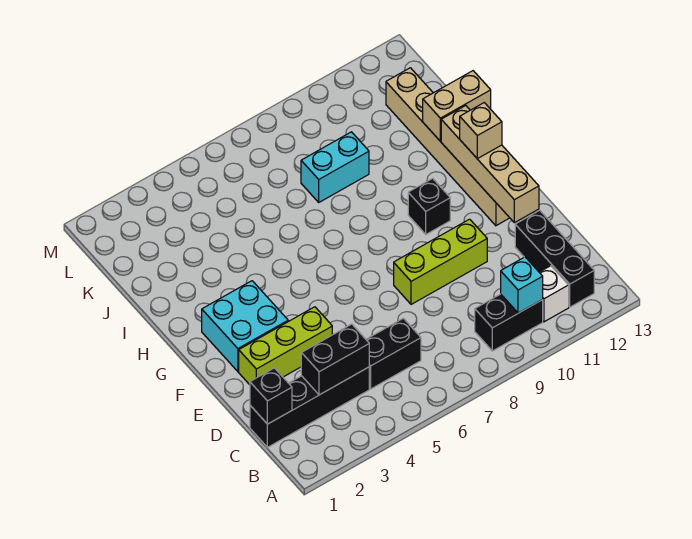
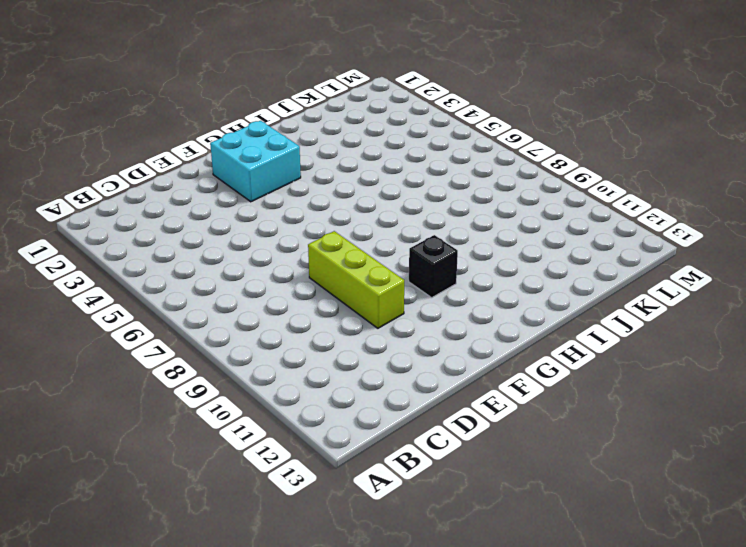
none -> black 1x2 brick [475,294,543,351]
none -> white 1x1 brick [539,266,569,322]
none -> black 1x3 brick [515,210,594,307]

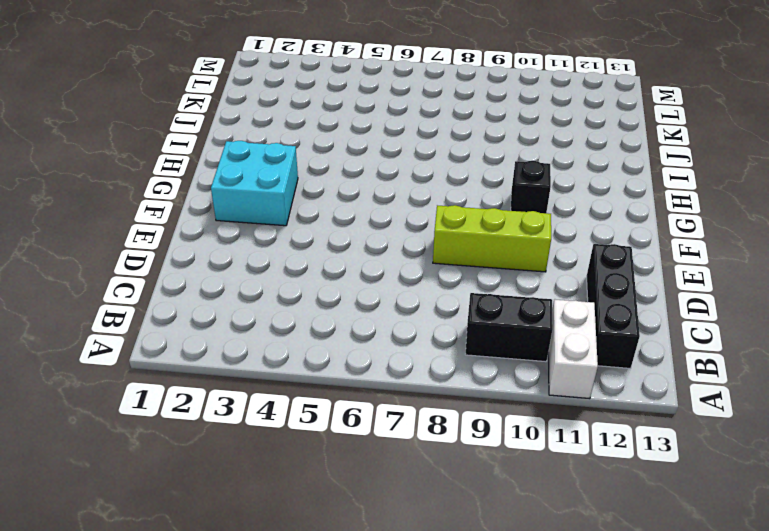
white 1x2 brick [549,299,598,399] -> white 1x1 brick [539,266,569,322]
none -> black 1x4 brick [250,367,369,447]
none -> black 1x2 brick [366,318,421,389]
none -> lime 1x3 brick [239,307,332,385]

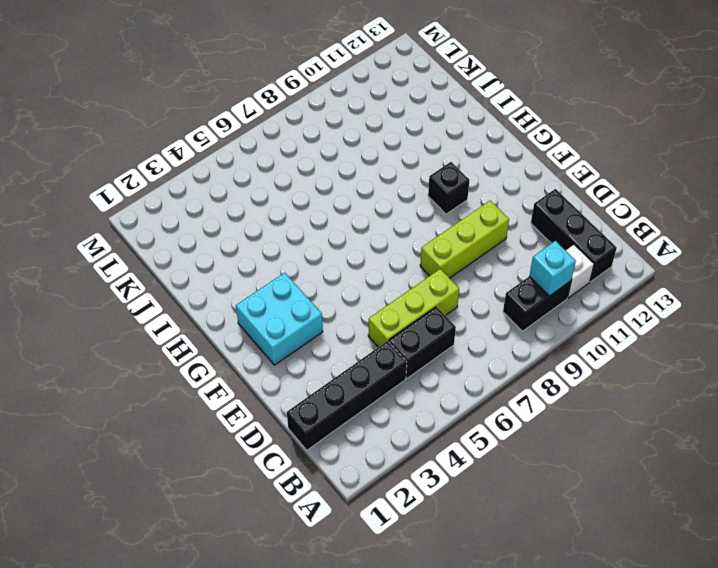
lime 1x3 brick [368,269,459,347] -> lime 1x3 brick moved to [239,307,332,385]
none -> tan 1x6 brick [386,68,509,226]
none -> cyan 1x2 brick [301,132,369,202]
none -> black 1x1 brick [250,368,292,424]

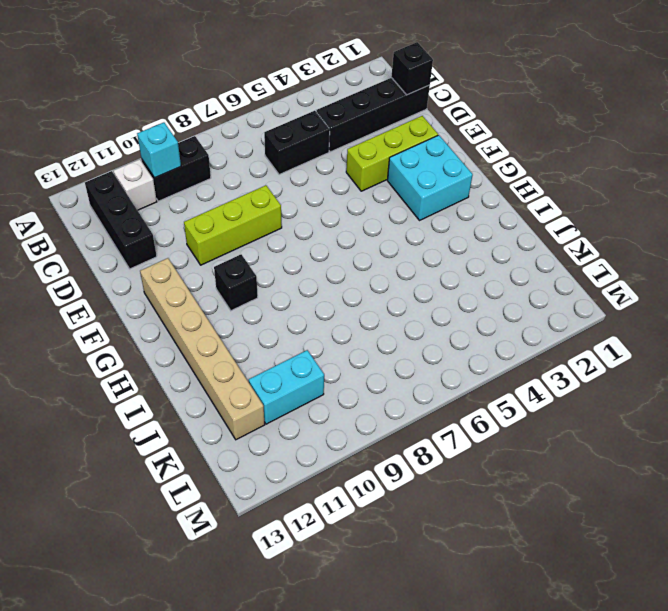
cyan 1x2 brick [249,350,324,424] -> cyan 1x2 brick moved to [301,132,369,202]
none -> black 1x2 brick [301,324,369,395]
none -> tan 1x4 brick [441,106,539,223]
none -> tan 1x2 brick [423,71,491,141]

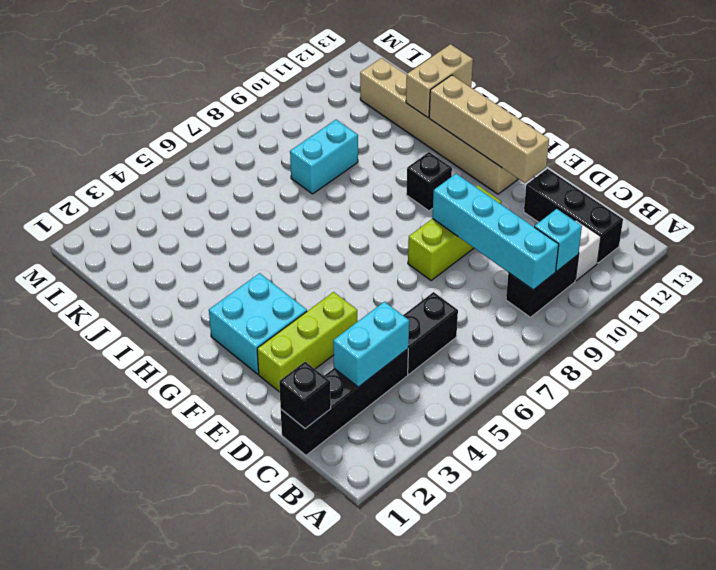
cyan 1x4 brick [432,174,559,290] -> none
cyan 1x2 brick [333,302,409,387] -> black 1x2 brick [301,324,369,395]
none -> tan 1x1 brick [460,103,502,159]

